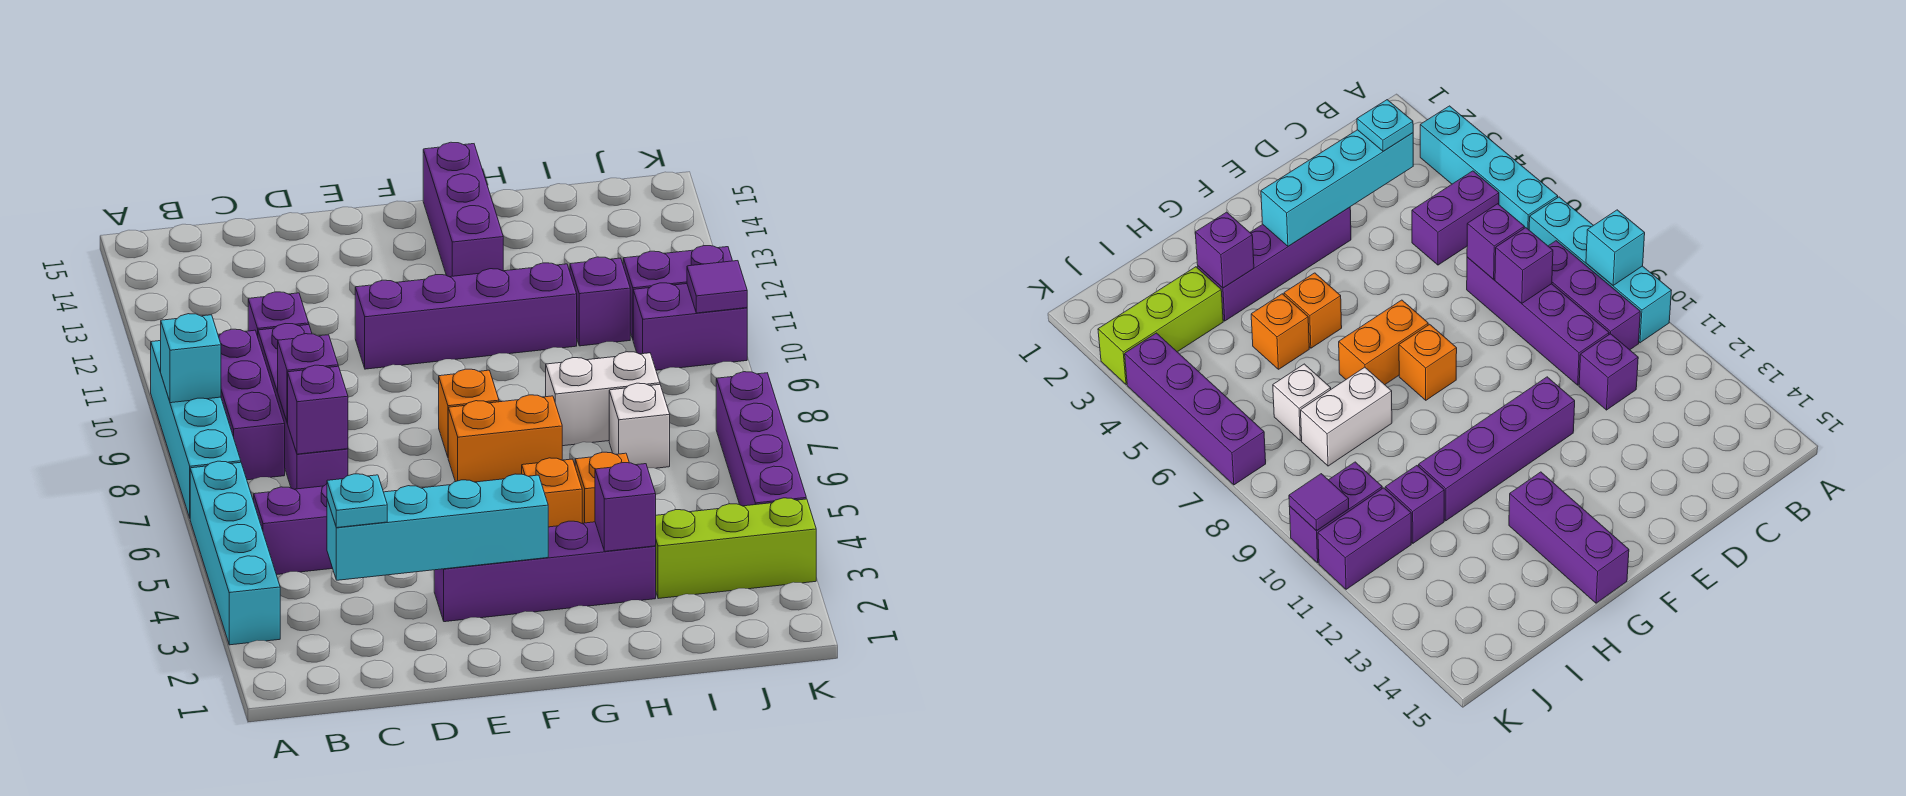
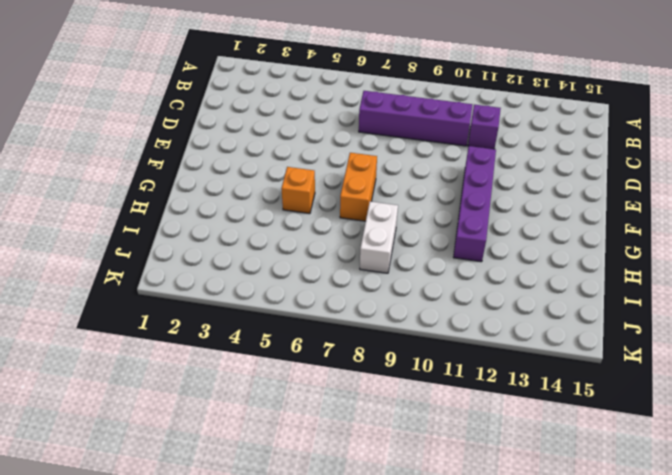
none -> cyan 1x4 brick [190,461,280,645]
none -> cyan 1x4 brick [151,341,241,518]
none -> purple 1x2 brick [254,484,333,575]

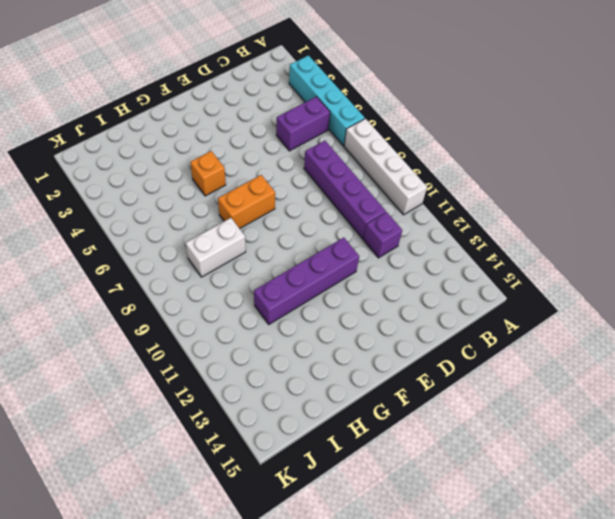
white 1x4 brick [344,119,427,215] -> cyan 1x4 brick [151,341,241,518]
none -> purple 1x3 brick [218,329,285,480]
none -> purple 1x4 brick [434,521,656,622]
none -> orange 1x1 brick [439,369,499,457]

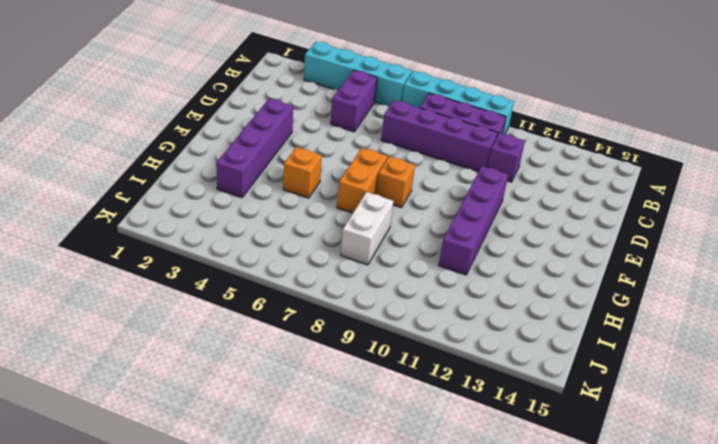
none -> purple 1x3 brick [423,142,503,277]
none -> orange 1x1 brick [575,452,629,523]
none -> lime 1x3 brick [655,498,816,599]

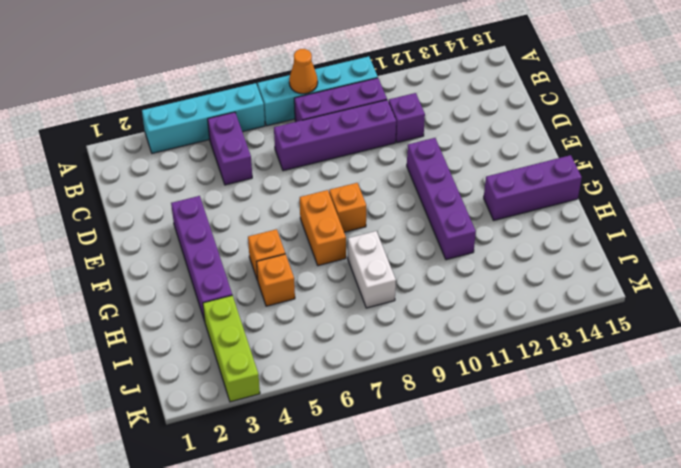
orange 1x1 cone [289,49,318,94] -> none
none -> white 1x1 brick [609,383,670,468]
none -> purple 1x1 brick [570,257,630,346]
none -> purple 1x2 brick [633,283,747,370]

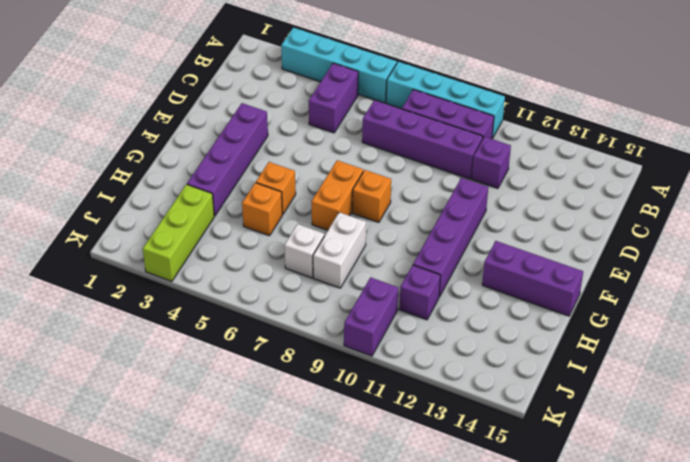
none -> purple 1x2 brick [623,245,732,339]
none -> purple 1x4 brick [716,372,806,506]
none -> cyan 1x1 brick [161,314,221,403]

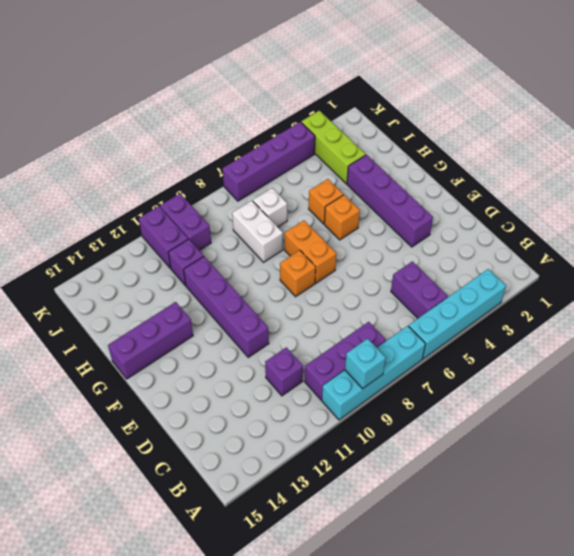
none -> purple 1x4 brick [258,324,348,489]
none -> cyan 1x4 brick [327,474,548,580]
none -> purple 1x1 brick [288,365,348,454]

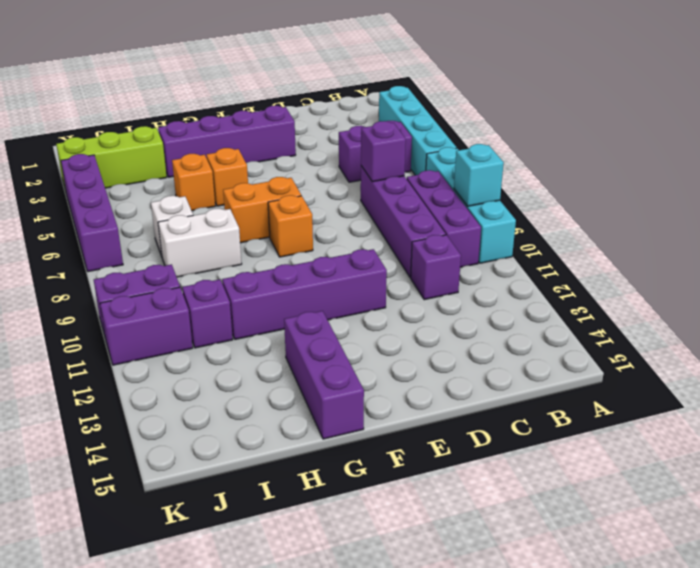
none -> cyan 1x4 brick [327,474,548,580]
none -> purple 1x1 brick [278,334,338,423]
none -> purple 1x1 brick [595,463,656,551]

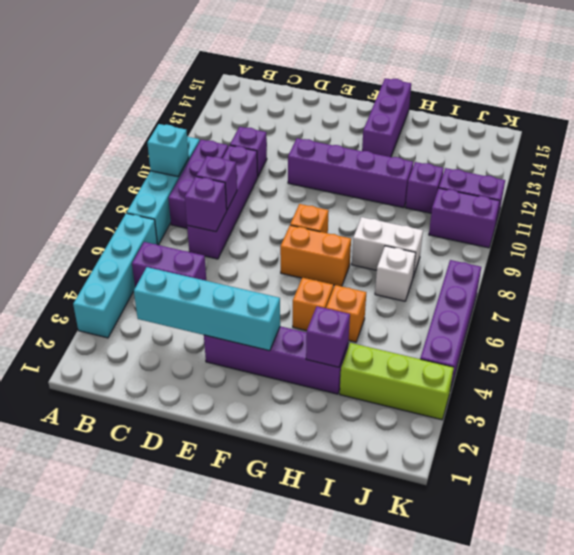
none -> purple 1x1 tile [687,261,747,313]
none -> cyan 1x1 plate [327,474,387,528]

